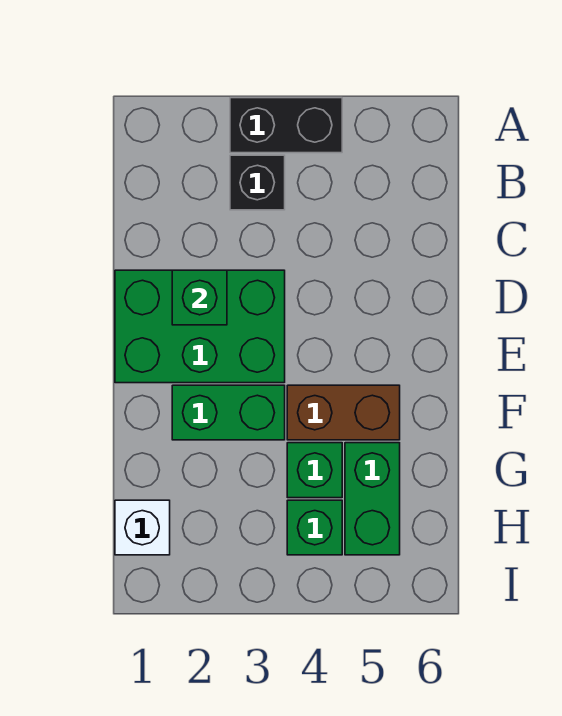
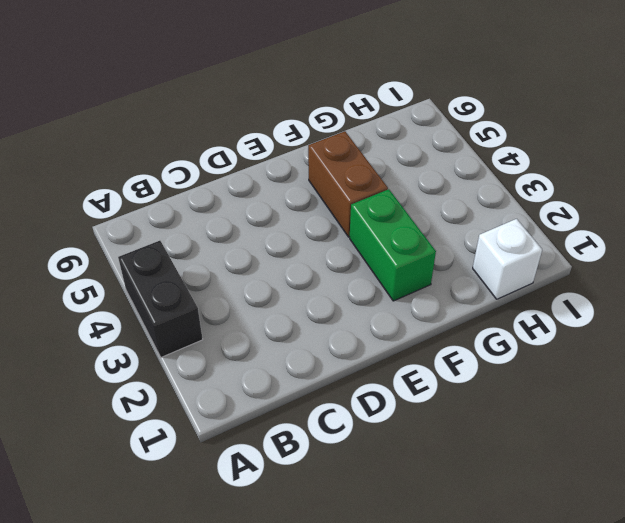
none -> black 1x1 brick [230,155,285,210]
none -> green 2x3 brick [115,270,285,383]

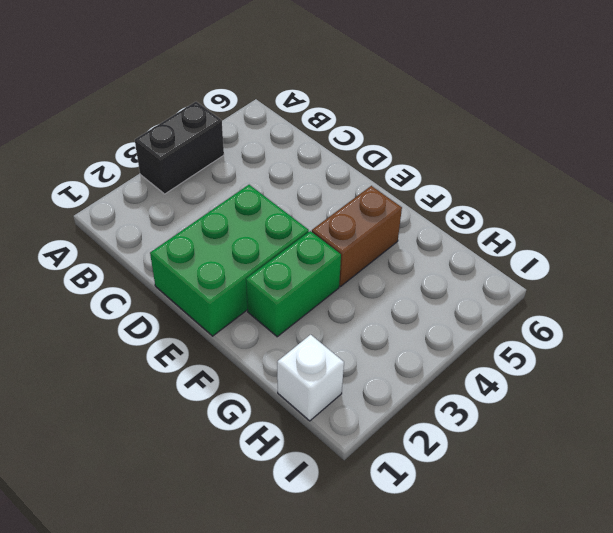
none -> black 1x1 brick [230,155,285,210]
none -> green 1x1 brick [287,443,342,498]

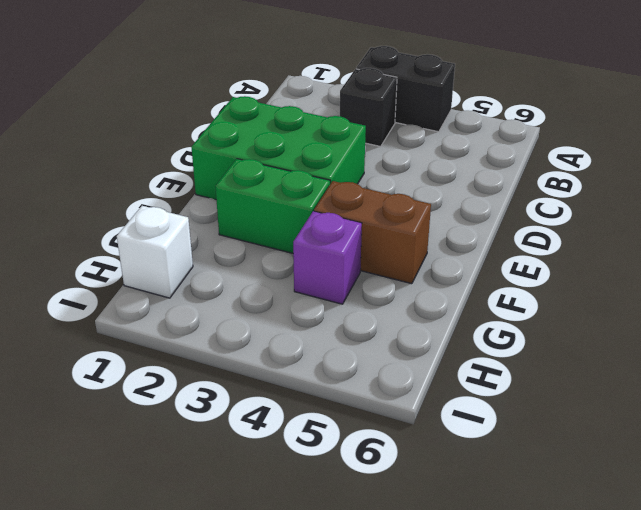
purple 1x1 brick [293,211,362,304] -> green 1x1 brick [287,443,342,498]
none -> green 1x2 brick [345,443,400,555]
none -> green 1x1 brick [287,500,342,555]

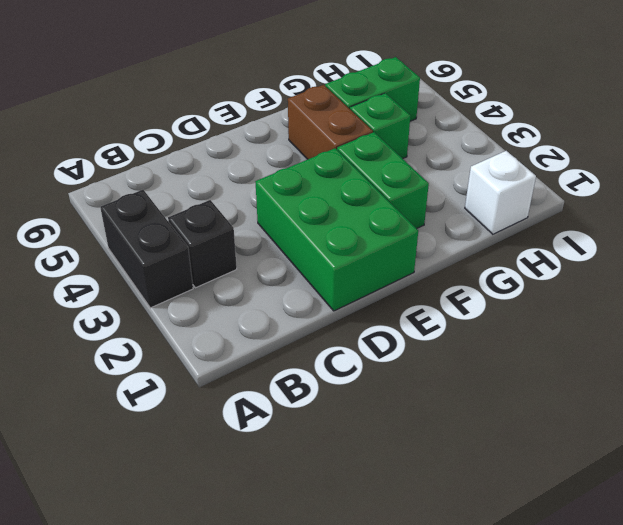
none -> green 1x1 brick [287,500,342,555]
none -> green 1x1 brick [172,270,227,325]

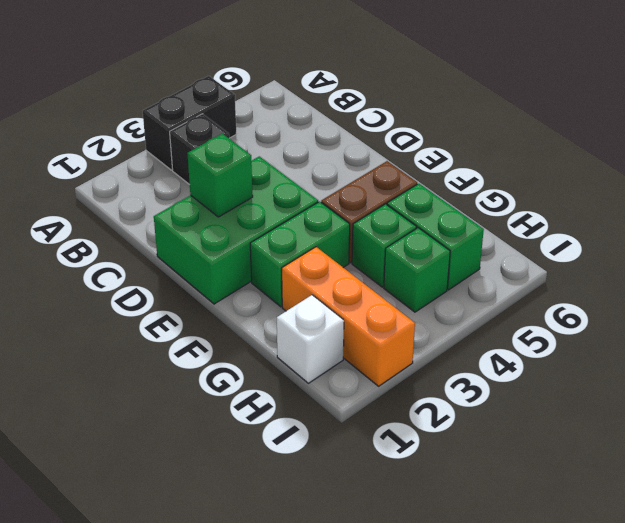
orange 1x3 brick [282,247,415,386] -> none

